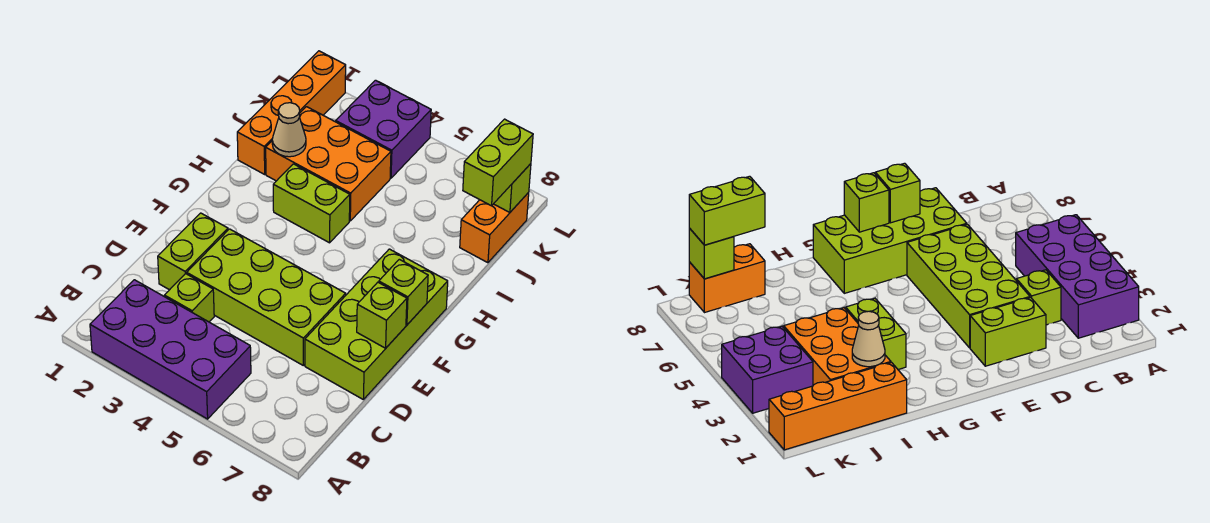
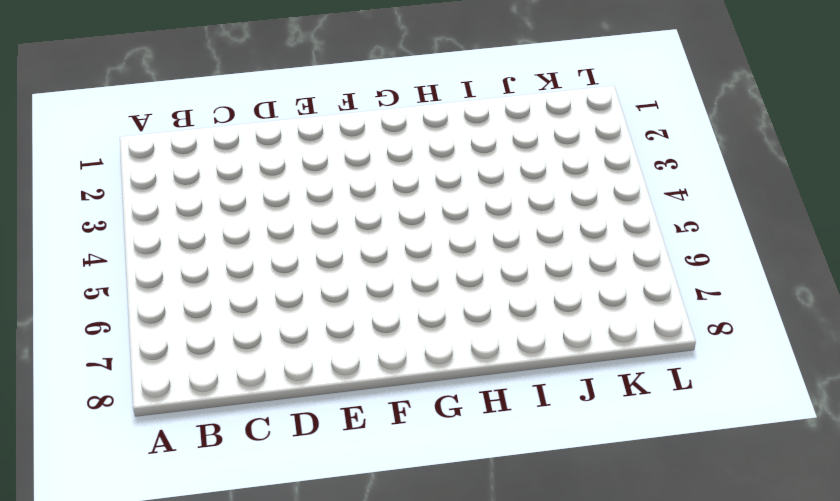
none -> purple 2x4 brick [90,280,251,419]
none -> lime 1x1 brick [164,274,214,322]
none -> lime 1x2 brick [158,213,228,290]

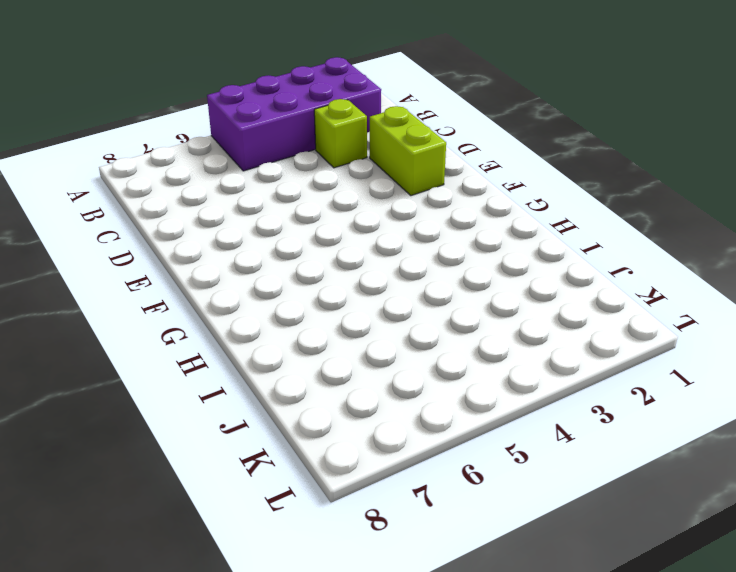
none -> lime 2x4 brick [187,229,346,365]
none -> lime 2x4 brick [305,249,448,399]
none -> lime 1x2 brick [273,164,350,243]

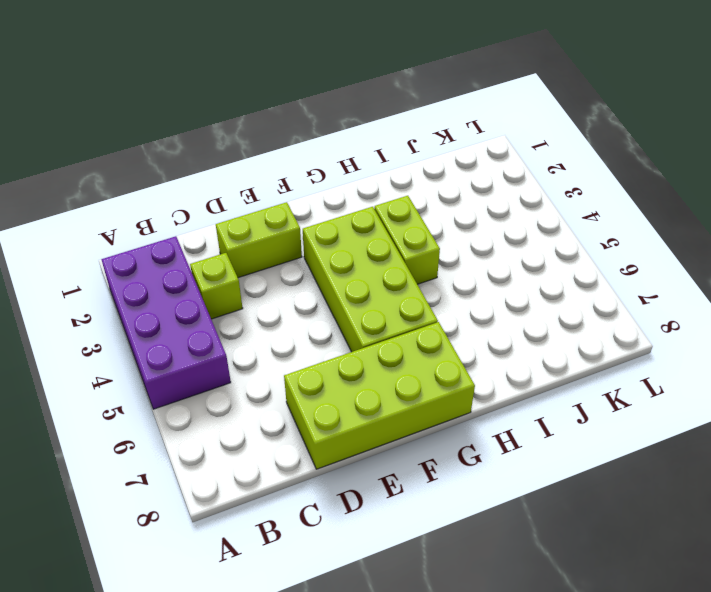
lime 2x4 brick [303,207,438,352] -> lime 2x4 brick moved to [187,229,346,365]
none -> orange 1x4 brick [237,51,346,174]
none -> orange 2x3 brick [266,107,391,221]
none -> orange 1x2 brick [460,193,529,263]

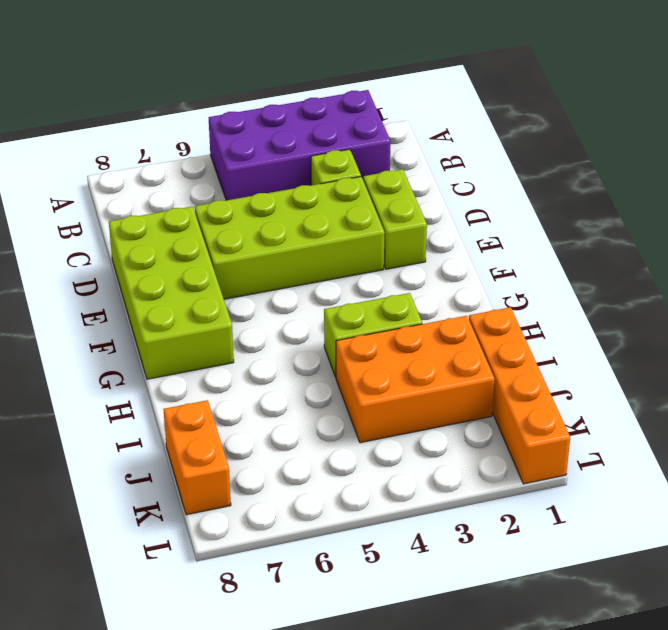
none -> purple 2x2 brick [336,80,431,178]
none -> lime 1x1 brick [357,282,407,348]
none -> lime 1x1 brick [379,259,428,325]

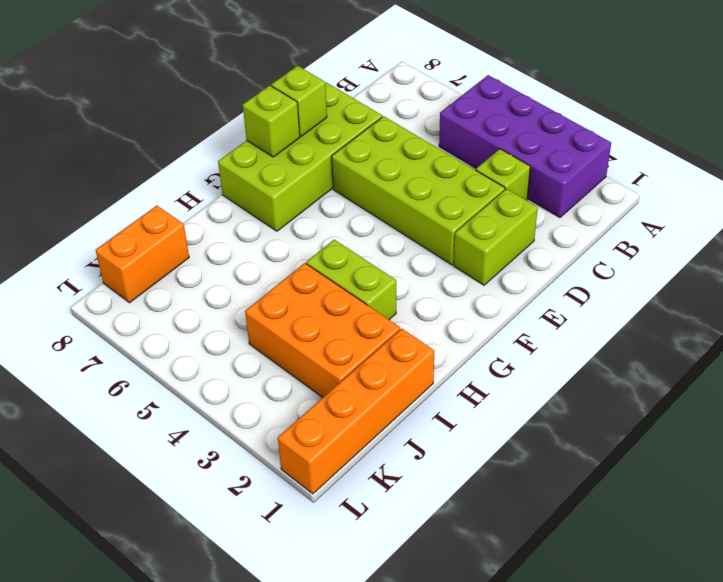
none -> purple 2x2 brick [336,80,431,178]
none -> tan 1x1 cone [272,103,306,157]
none -> lime 1x1 brick [494,164,531,213]

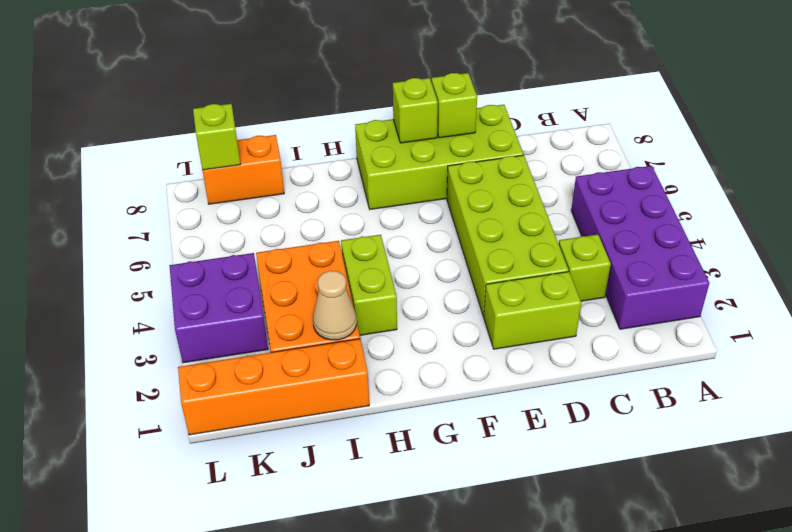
none -> lime 1x2 brick [463,119,533,206]

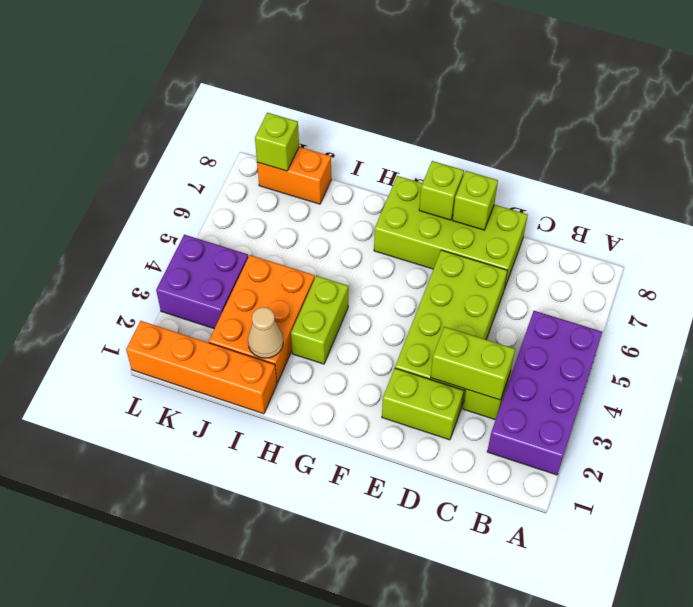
lime 1x2 brick [431,327,515,400] -> lime 1x2 brick moved to [463,119,533,206]

